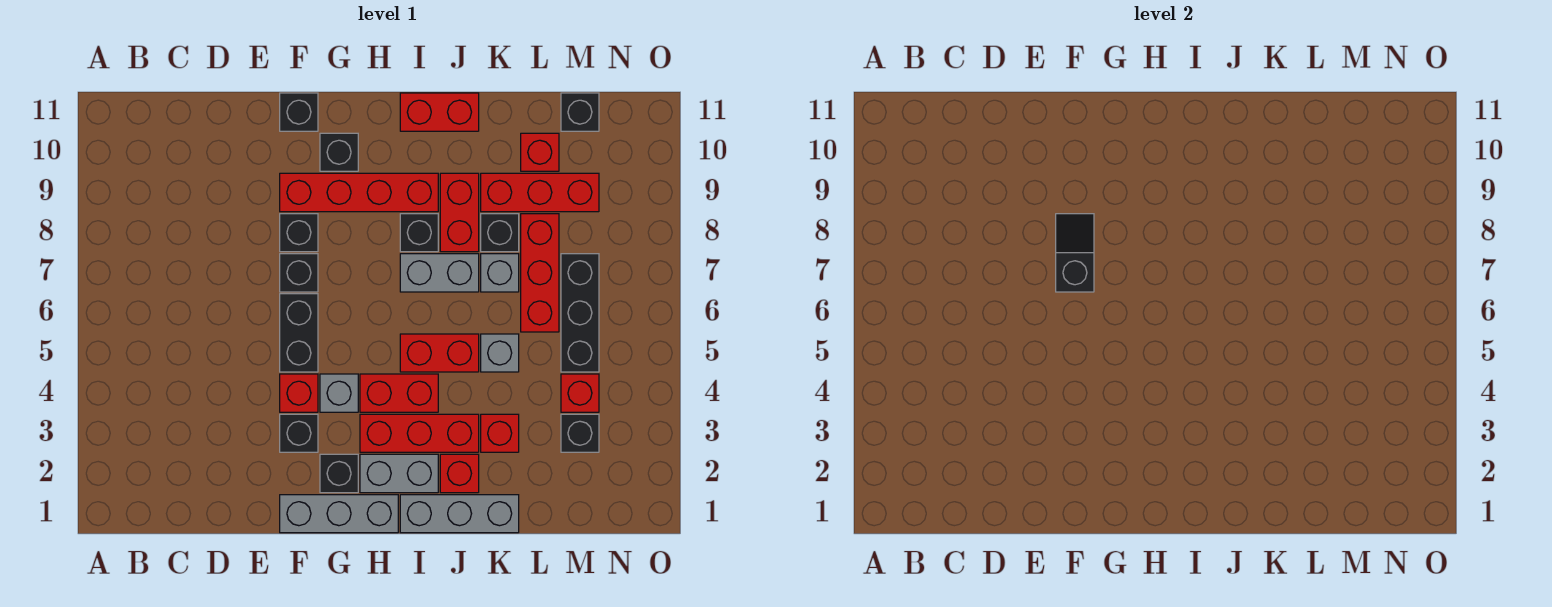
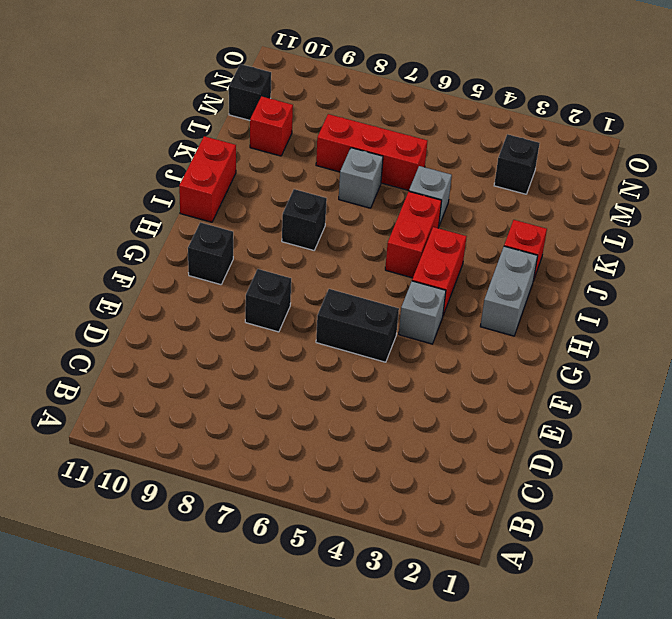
none -> grey 1x3 brick [280,495,398,533]
none -> black 1x1 brick [280,414,318,452]
none -> red 1x1 brick [280,374,318,412]
none -> black 1x1 brick [280,254,318,292]

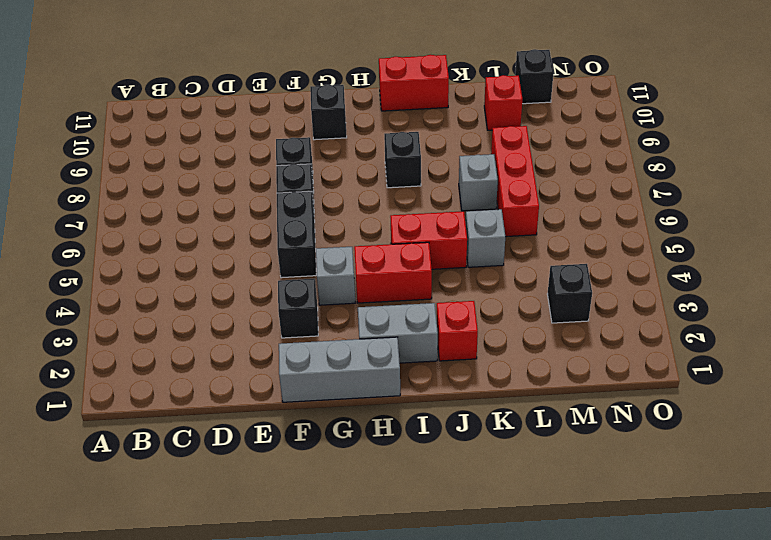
none -> red 1x1 brick [280,374,318,412]
none -> red 1x4 brick [280,173,438,212]
none -> black 1x1 brick [280,93,318,131]
none -> black 1x1 brick [320,454,358,493]

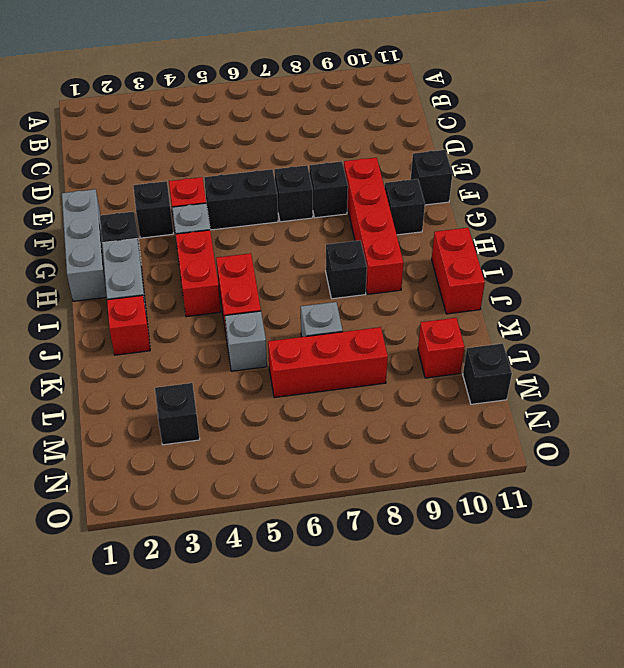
none -> red 1x3 brick [360,414,479,452]
none -> grey 1x3 brick [400,495,519,533]
none -> grey 1x2 brick [400,254,479,292]
none -> red 1x2 brick [440,173,479,252]

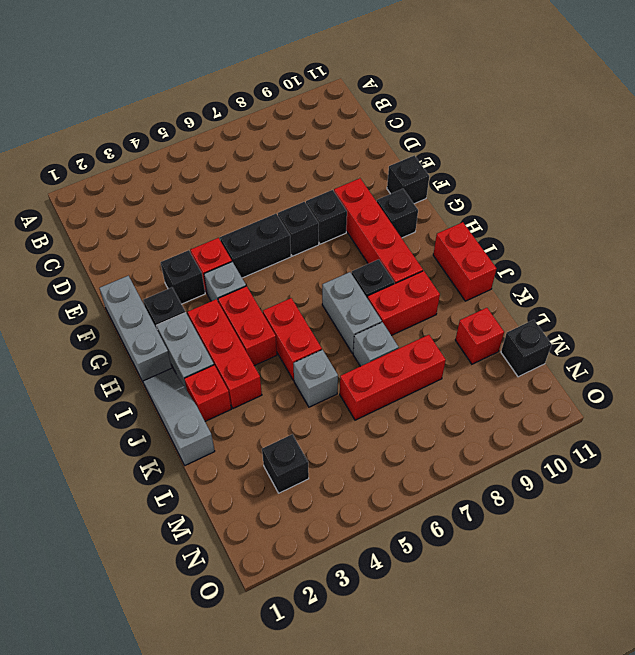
grey 1x3 slope [143,368,215,465] -> grey 1x3 brick [400,495,519,533]
none -> red 1x1 brick [481,414,519,452]
none -> black 1x1 brick [481,214,519,252]
none -> red 1x3 brick [481,173,599,212]
none -> red 1x1 brick [561,374,599,412]

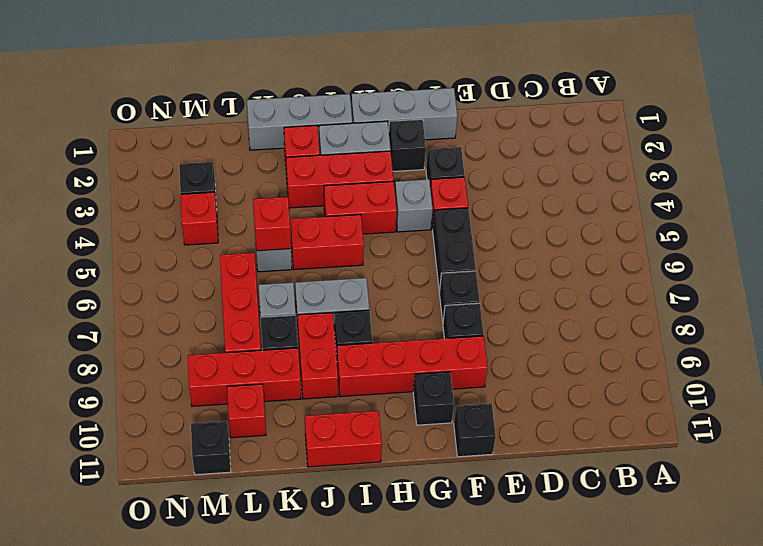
red 1x1 brick [253,197,291,251] -> red 1x1 brick moved to [481,414,519,452]
none -> black 1x3 brick [561,254,599,372]
none -> black 1x2 slope [1056,214,1094,292]

